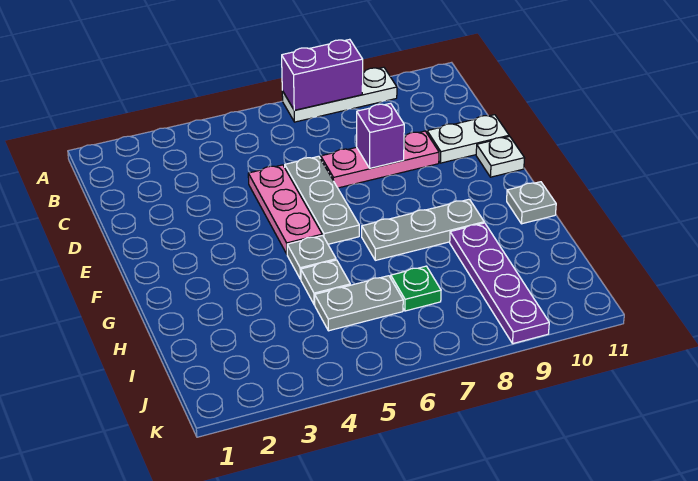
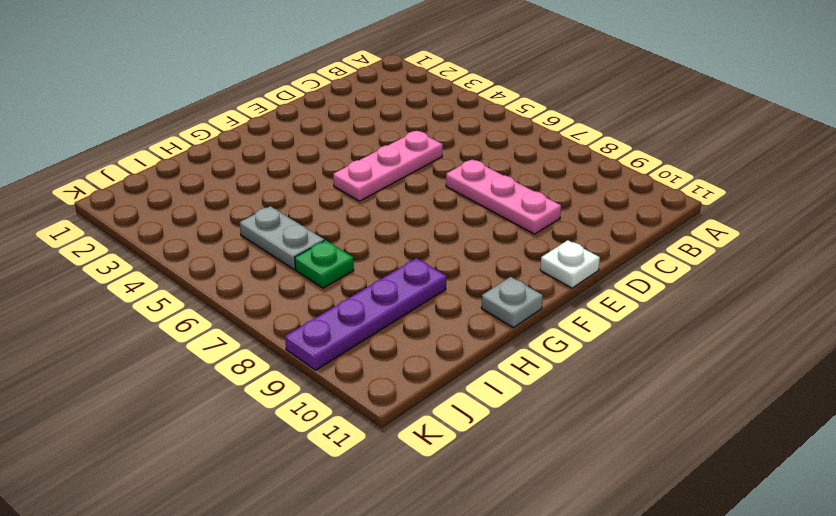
none -> white 1x3 plate [282,67,397,122]
none -> grey 1x3 plate [285,156,359,244]
none -> white 1x2 plate [427,115,509,163]

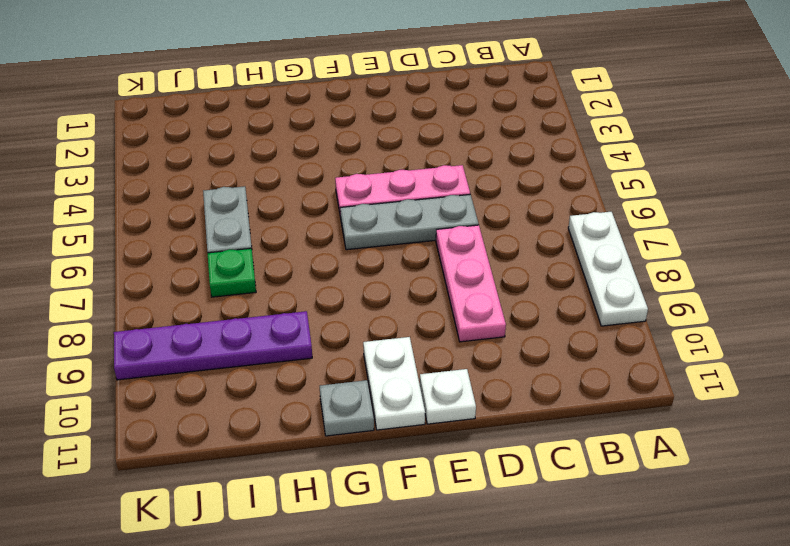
white 1x2 plate [363,337,425,430] -> white 1x2 plate moved to [427,115,509,163]
none -> grey 1x1 plate [287,235,336,279]
none -> grey 1x3 plate [362,199,484,260]
none -> grey 1x1 plate [301,260,350,305]

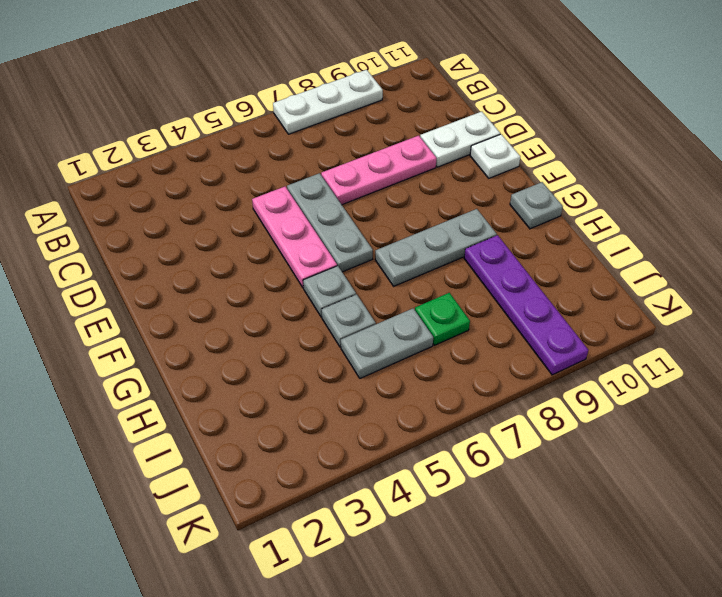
none -> purple 1x2 brick [282,39,363,110]
none -> purple 1x1 brick [357,103,404,168]

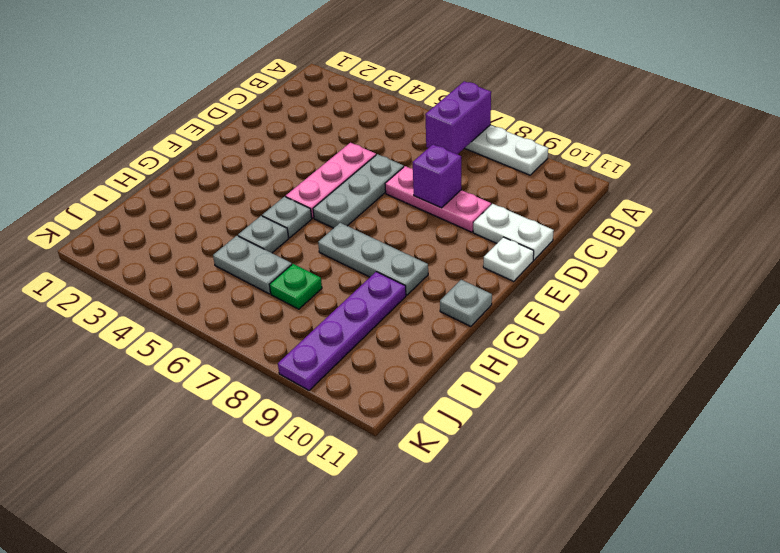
purple 1x2 brick [425,81,491,154] -> purple 1x2 brick turned to [282,39,363,110]

